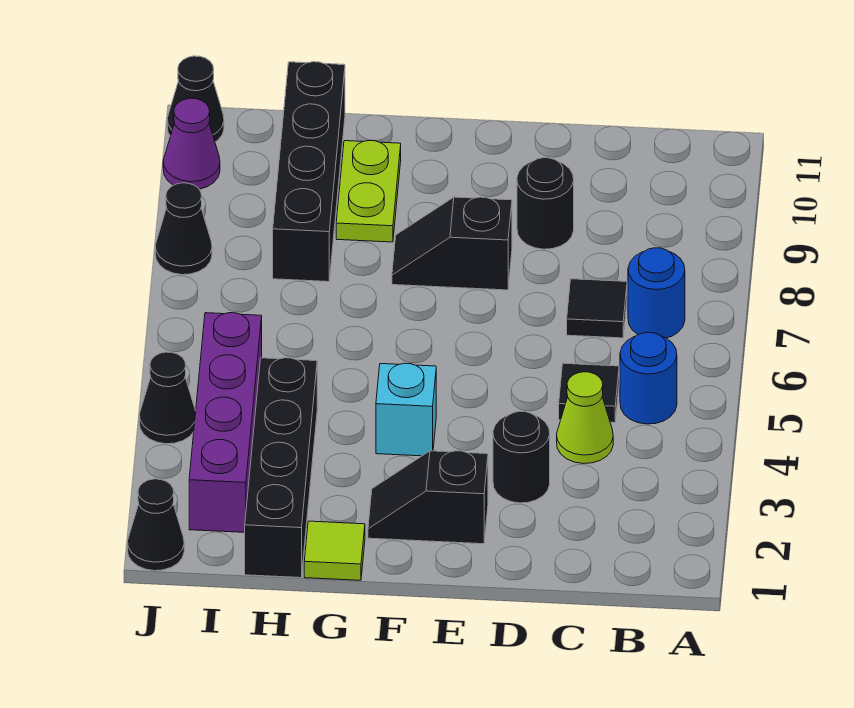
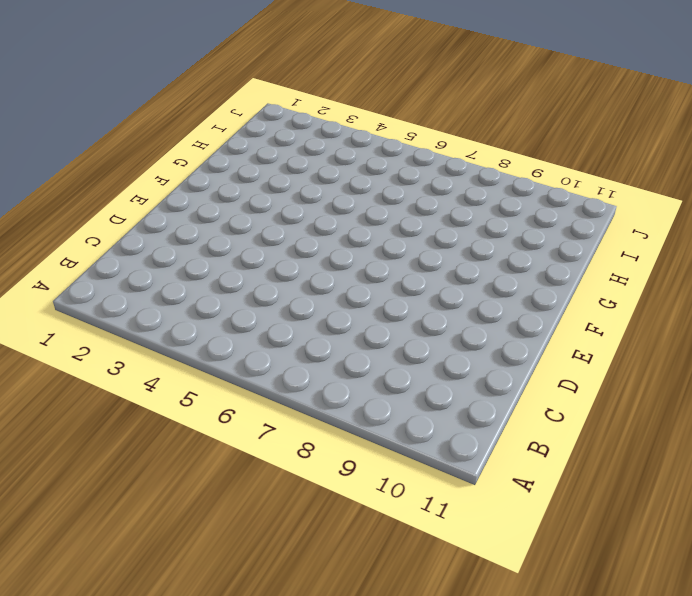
none -> blue 1x1 round brick [620,332,677,424]
none -> blue 1x1 round brick [628,248,685,338]
none -> lime 1x1 cone [557,372,613,464]

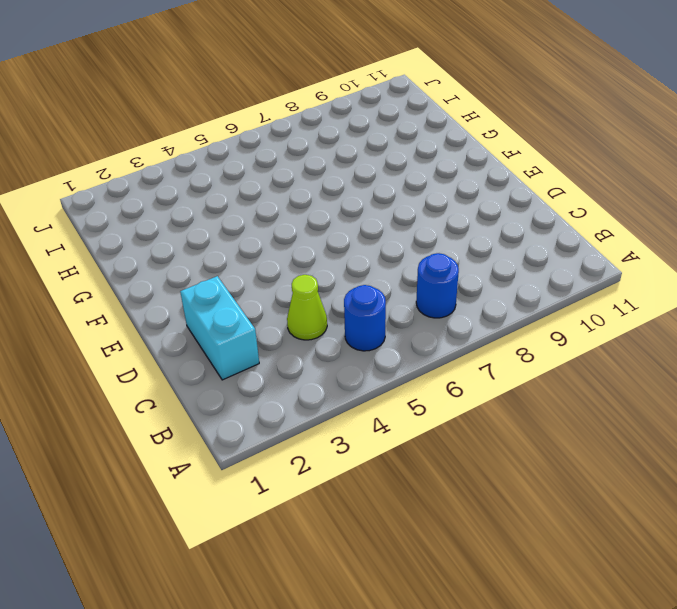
cyan 1x2 brick [180,276,259,380] -> none
none -> black 1x1 tile [559,363,619,423]
none -> black 1x1 tile [567,279,627,338]
none -> black 1x1 round brick [493,411,550,503]

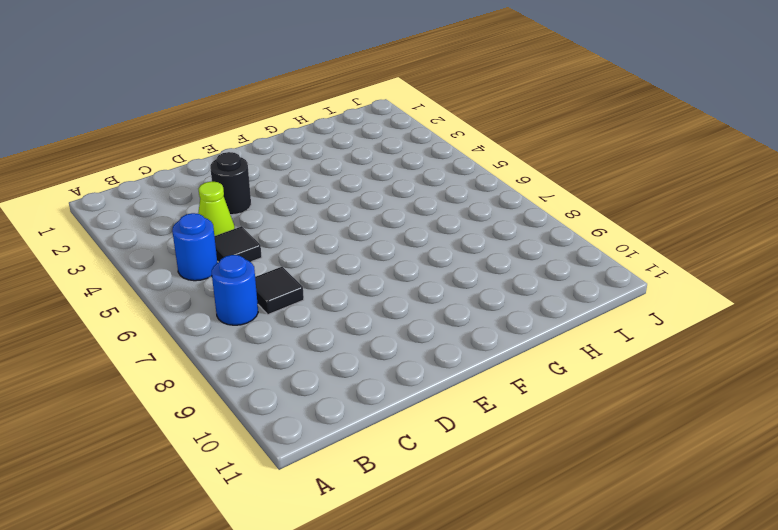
none -> black 1x1 round brick [517,158,574,249]
none -> black 1x2 slope [368,451,488,544]
none -> black 1x2 slope [392,197,512,290]

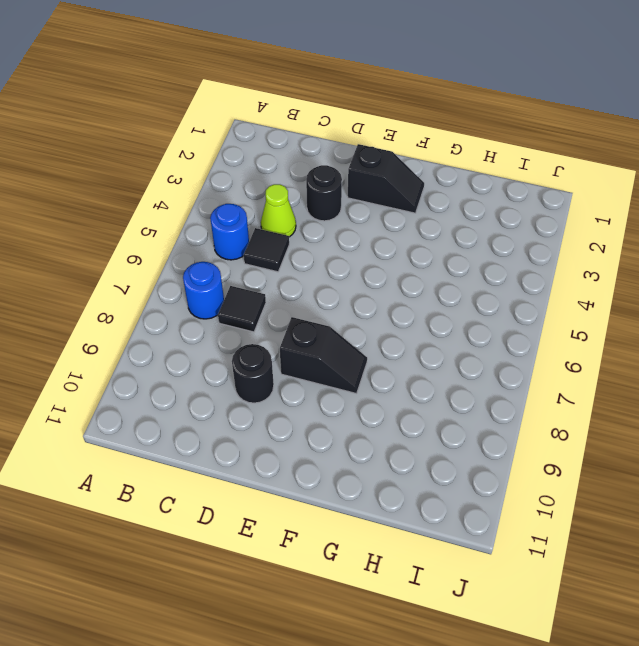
none -> cyan 1x1 brick [376,363,436,456]
none -> lime 1x1 tile [304,521,365,580]
none -> lime 1x2 plate [336,141,401,242]

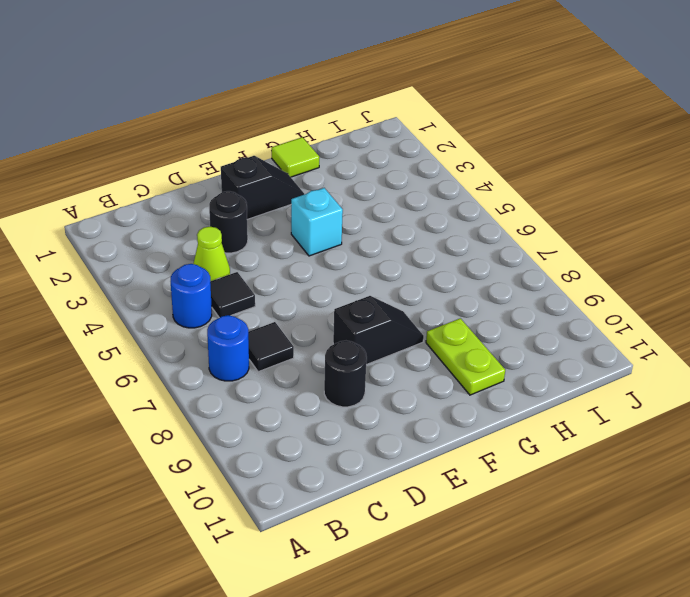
none -> black 1x4 brick [245,358,317,578]
none -> black 1x4 brick [273,62,345,282]
none -> purple 1x4 brick [189,313,262,532]

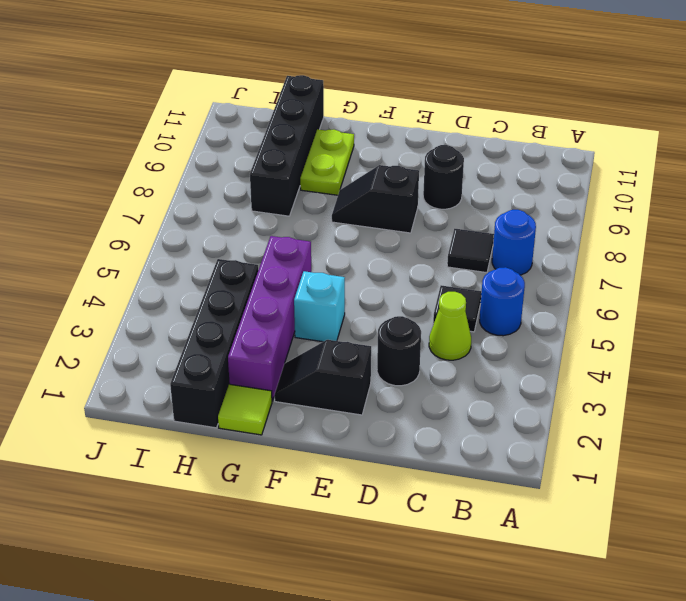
purple 1x4 brick [228,236,311,401] -> purple 1x4 brick moved to [189,313,262,532]
none -> black 1x1 cone [128,479,184,571]
none -> black 1x1 cone [139,352,196,444]
none -> black 1x1 cone [155,183,212,275]

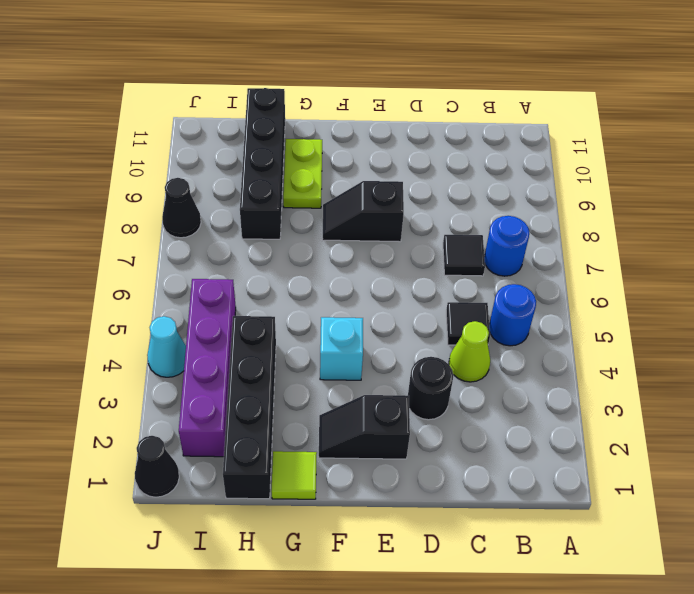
cyan 1x1 cone [147,316,186,377] -> black 1x1 cone [139,352,196,444]
none -> black 1x1 round brick [517,158,574,249]
none -> purple 1x1 cone [163,98,220,189]
none -> black 1x1 cone [167,56,224,142]

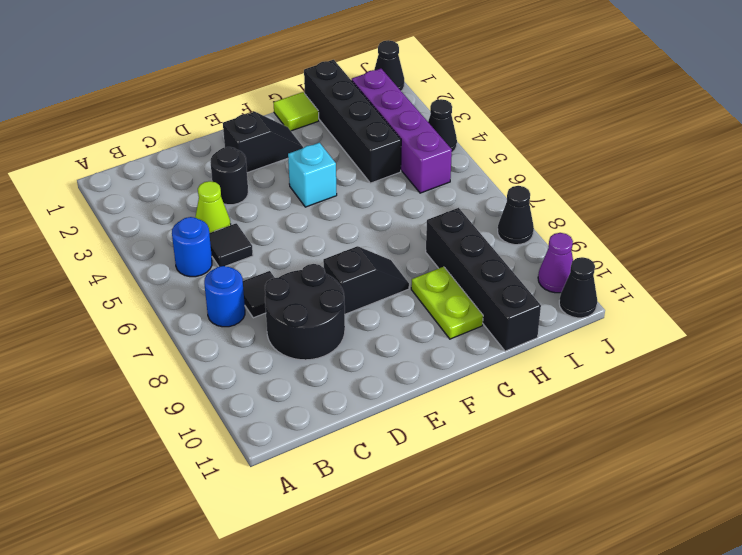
black 2x2 round brick [265,264,345,360] -> black 1x1 round brick [517,158,574,249]

